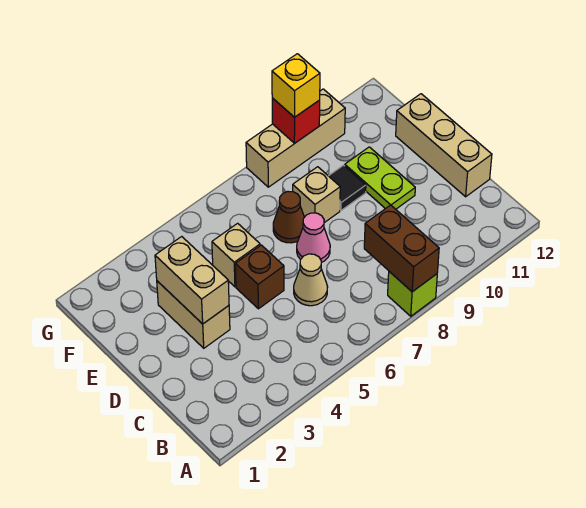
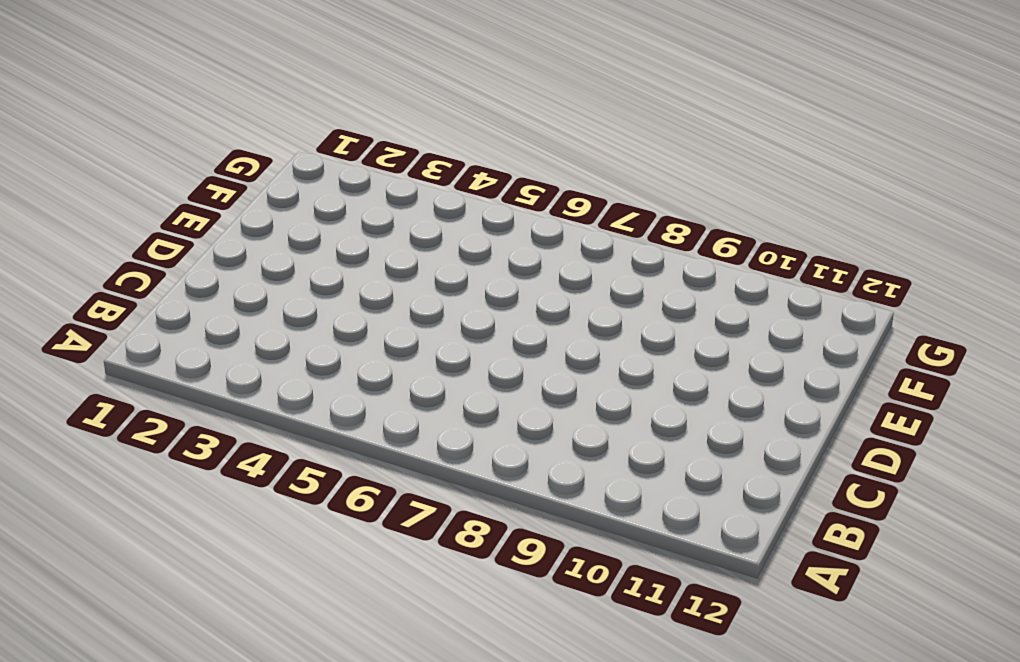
none -> lime 1x1 brick [388,271,437,316]
none -> tan 1x1 cone [294,254,328,306]
none -> tan 1x3 brick [396,94,492,197]

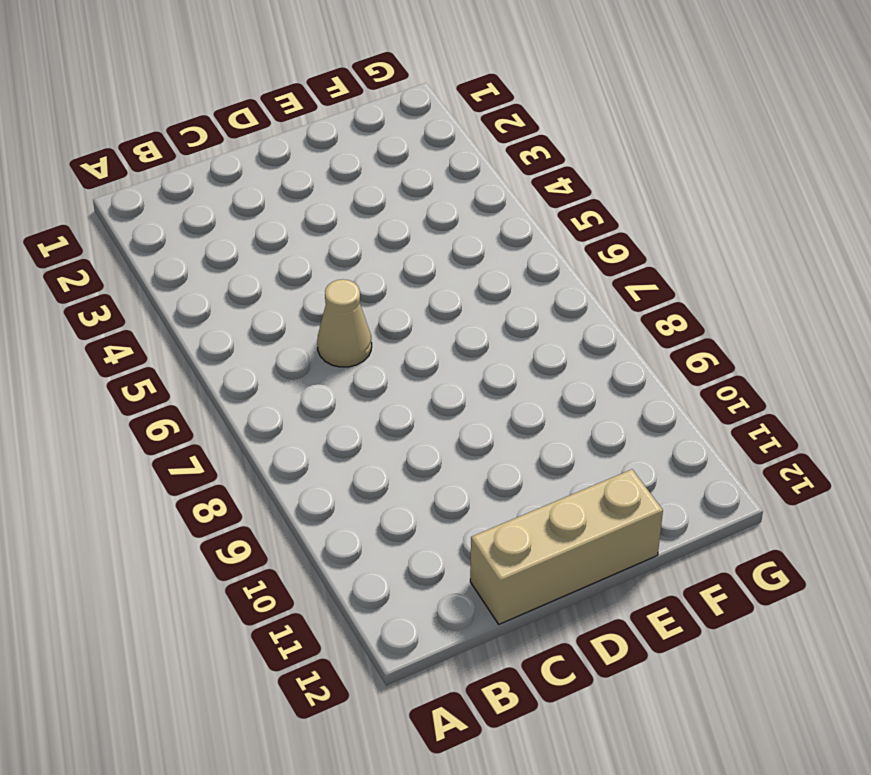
none -> lime 1x1 brick [388,271,437,316]
none -> tan 1x2 brick [157,281,230,348]
none -> brown 1x1 brick [235,245,284,309]

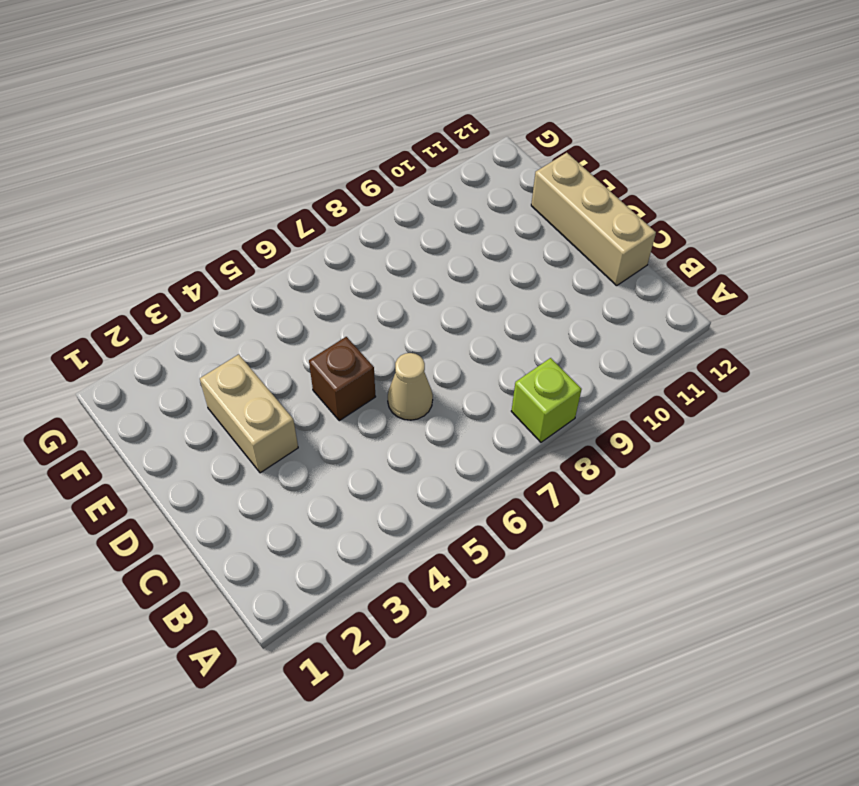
none -> pink 1x1 cone [297,213,330,263]
none -> lime 1x2 plate [345,147,415,209]
none -> tan 1x1 brick [212,223,260,287]

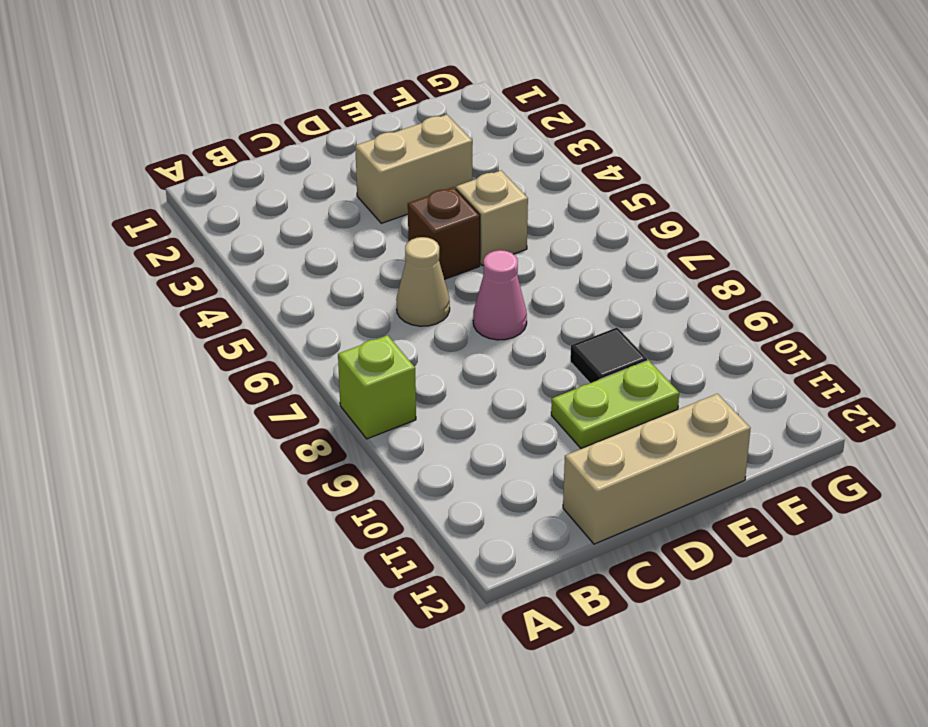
none -> brown 1x1 cone [273,192,304,243]
none -> tan 1x1 brick [293,167,340,223]
none -> tan 1x3 brick [246,89,345,187]

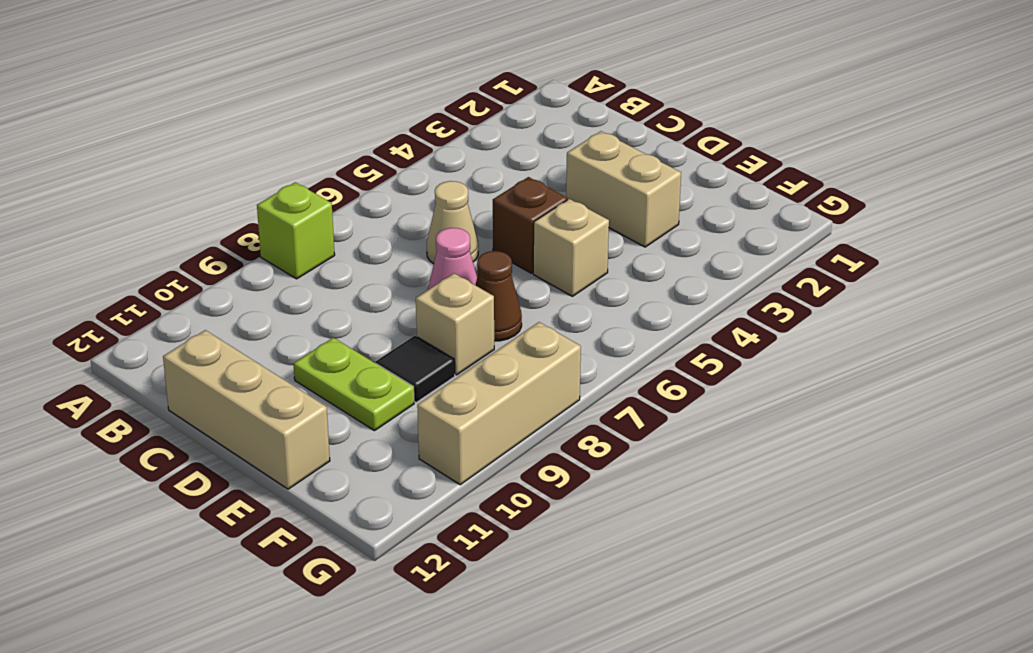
none -> brown 1x2 brick [364,205,439,292]
none -> tan 1x2 brick [155,237,229,324]
none -> red 1x1 brick [272,98,320,144]

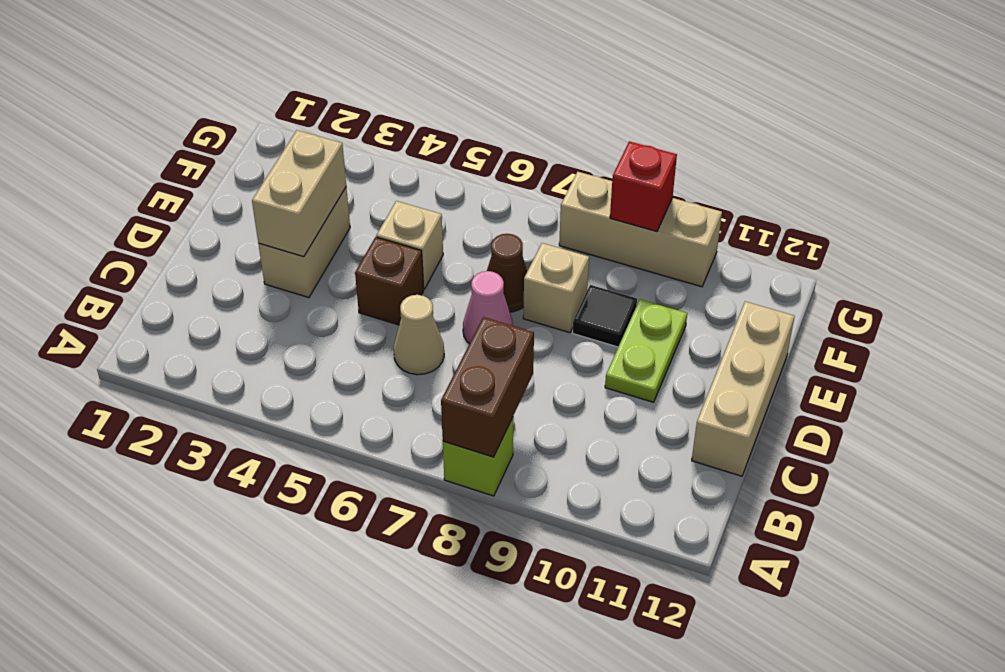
none -> yellow 1x1 brick [272,54,320,117]

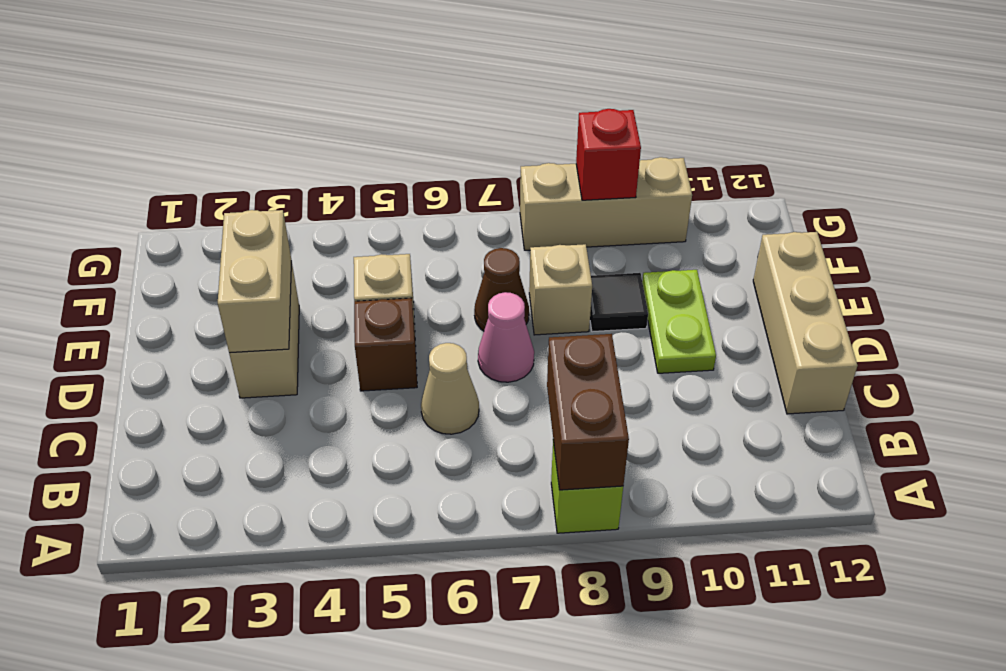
none -> yellow 1x1 brick [272,54,320,117]

